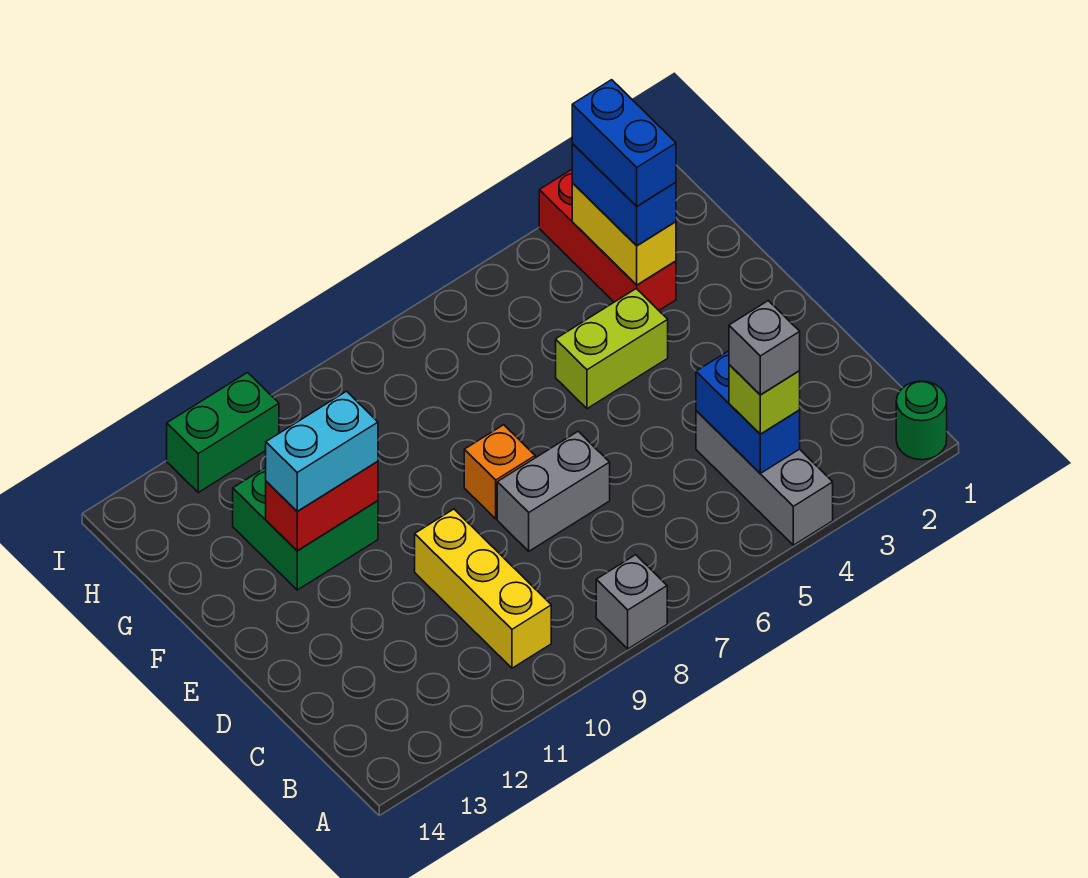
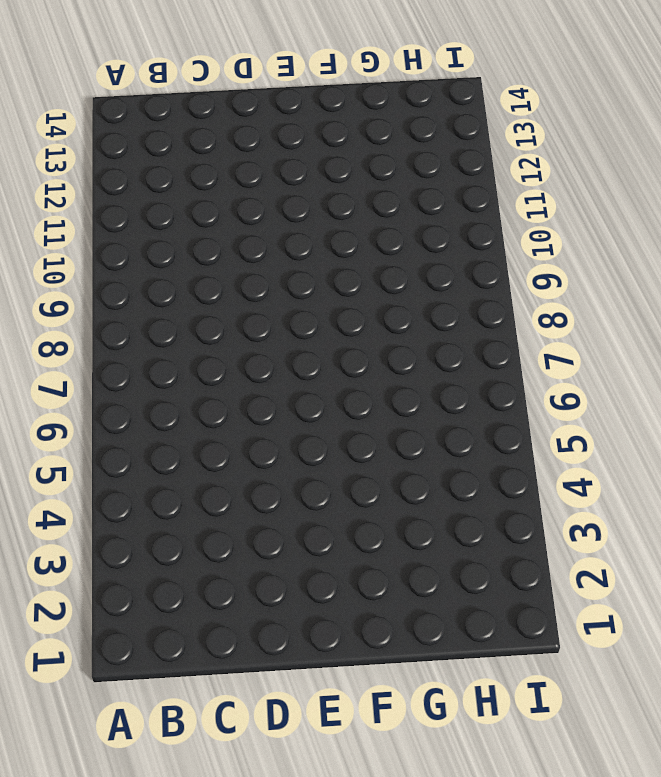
none -> green 1x1 round brick [896,381,947,460]
none -> grey 1x3 brick [696,411,833,545]
none -> grey 1x1 brick [596,555,667,649]

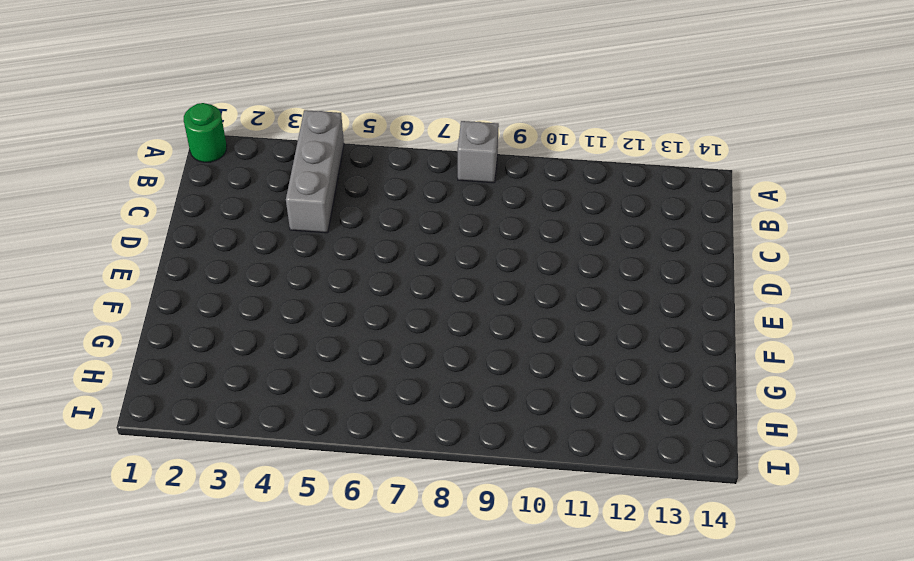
none -> yellow 1x3 brick [415,509,551,668]
none -> grey 1x2 brick [497,431,610,551]
none -> orange 1x1 brick [464,425,535,519]

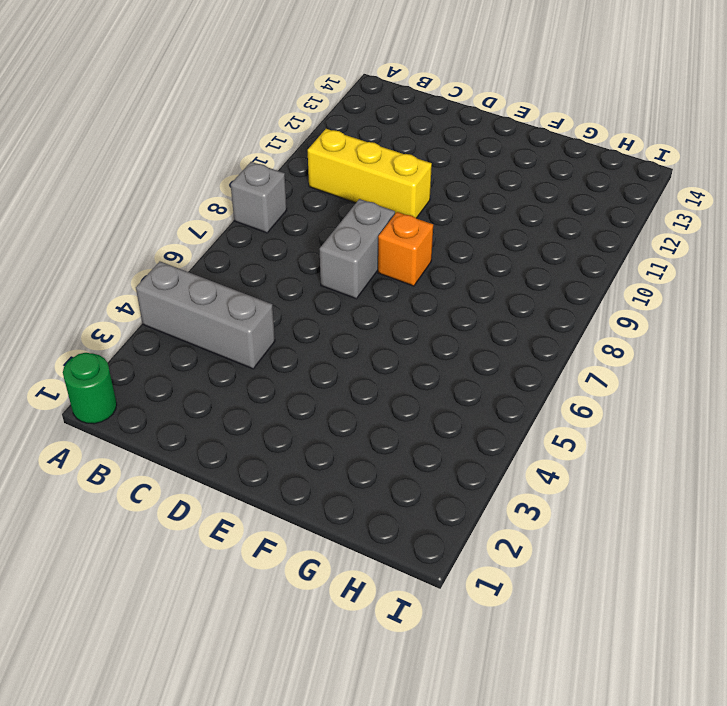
none -> lime 1x2 brick [556,289,668,409]
none -> green 2x2 brick [233,467,378,590]
none -> red 1x3 brick [539,170,676,310]

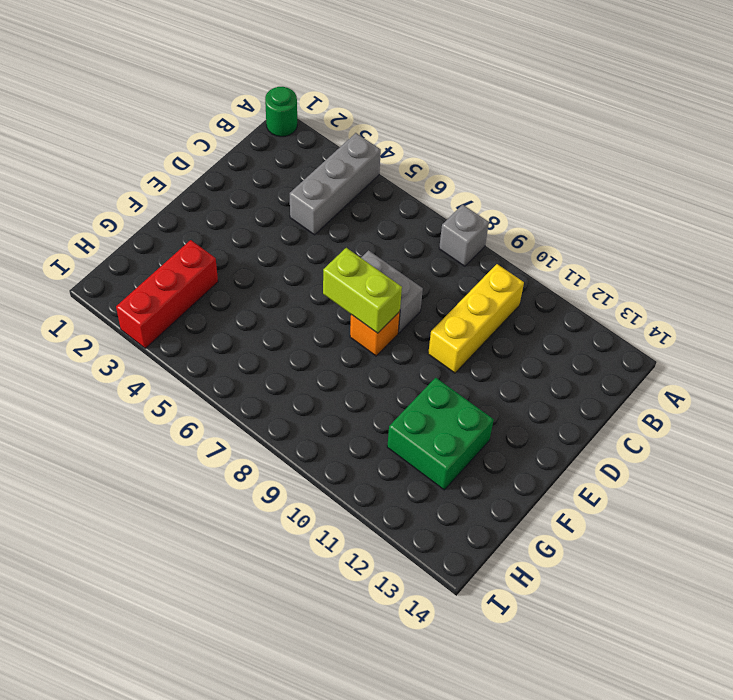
lime 1x2 brick [323,248,402,333] -> lime 1x2 brick moved to [556,289,668,409]
none -> green 1x2 brick [167,373,279,492]
none -> blue 1x2 brick [696,351,800,473]
none -> red 1x2 brick [266,461,378,551]

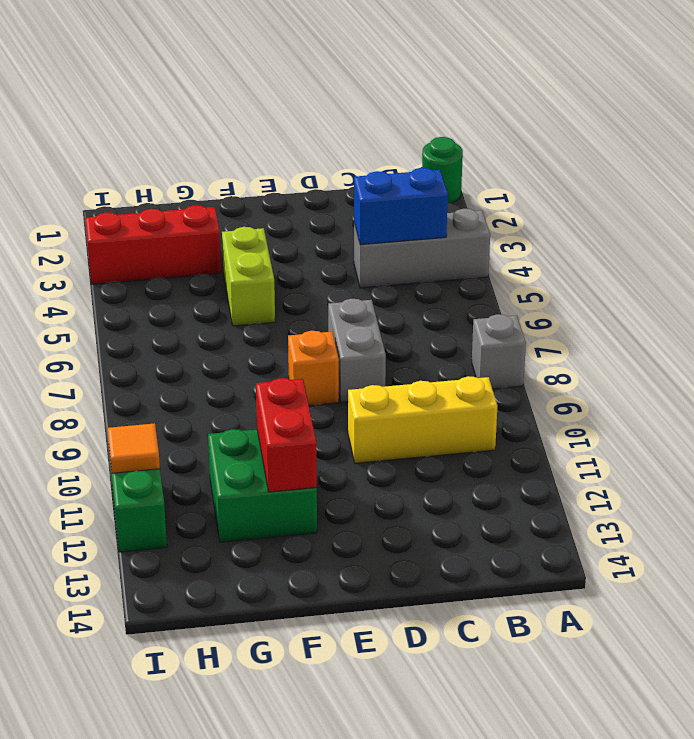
orange 1x1 tile [108,423,160,473] -> none
none -> yellow 1x2 brick [572,183,676,285]
none -> lime 1x1 brick [729,365,800,434]
none -> cyan 1x2 brick [266,391,378,511]

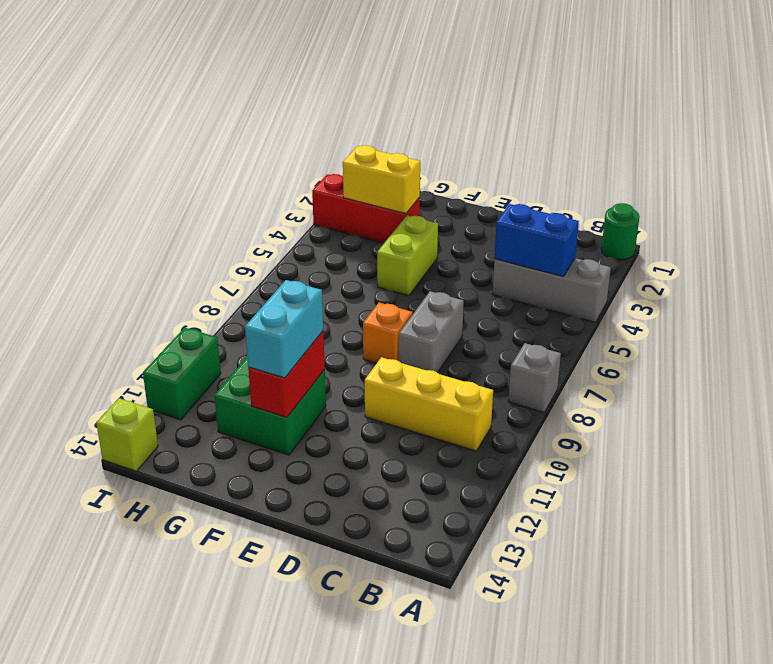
lime 1x1 brick [96,398,158,471] -> lime 1x1 brick moved to [729,365,800,434]
none -> blue 1x2 brick [572,144,676,246]
none -> grey 1x1 brick [729,301,800,395]
none -> blue 1x2 brick [572,80,676,206]

